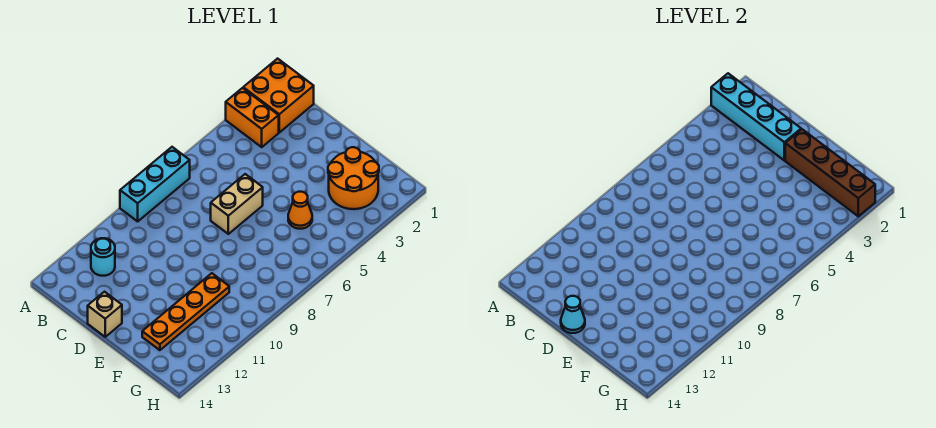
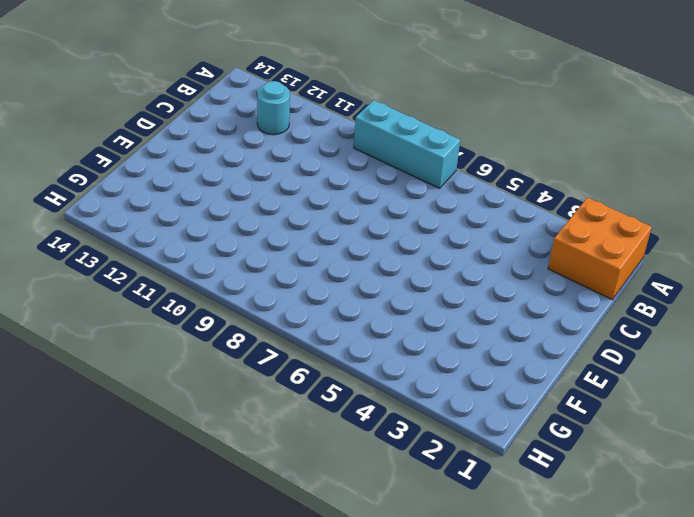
none -> orange 1x2 brick [226,88,279,147]
none -> tan 1x2 brick [211,174,263,234]
none -> tan 1x1 brick [88,292,122,337]

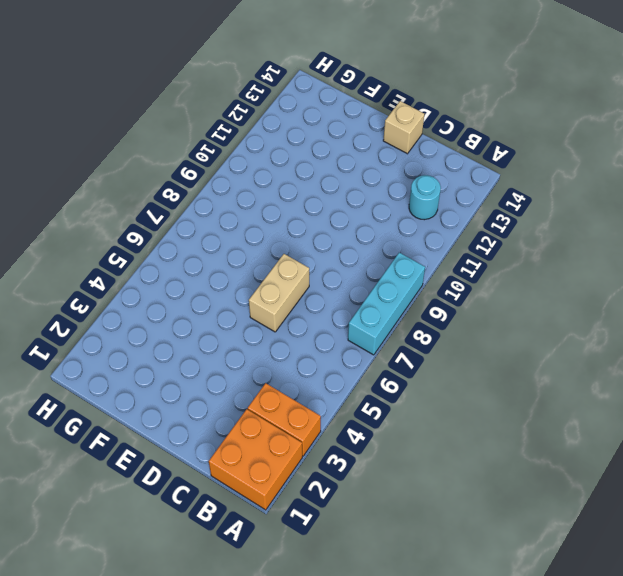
none -> orange 2x2 round brick [328,147,379,209]
none -> orange 1x1 cone [288,192,312,229]
none -> orange 1x4 plate [142,273,229,350]

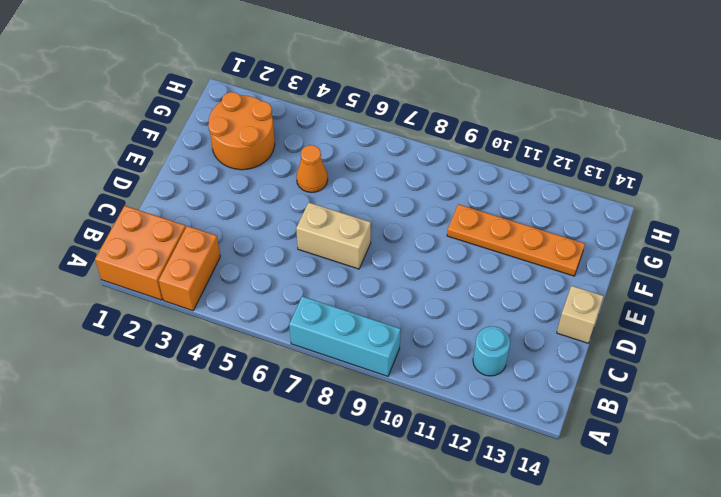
none -> cyan 1x4 brick [711,73,801,160]
none -> cyan 1x1 cone [561,296,585,333]
none -> brown 1x4 brick [785,129,875,216]

